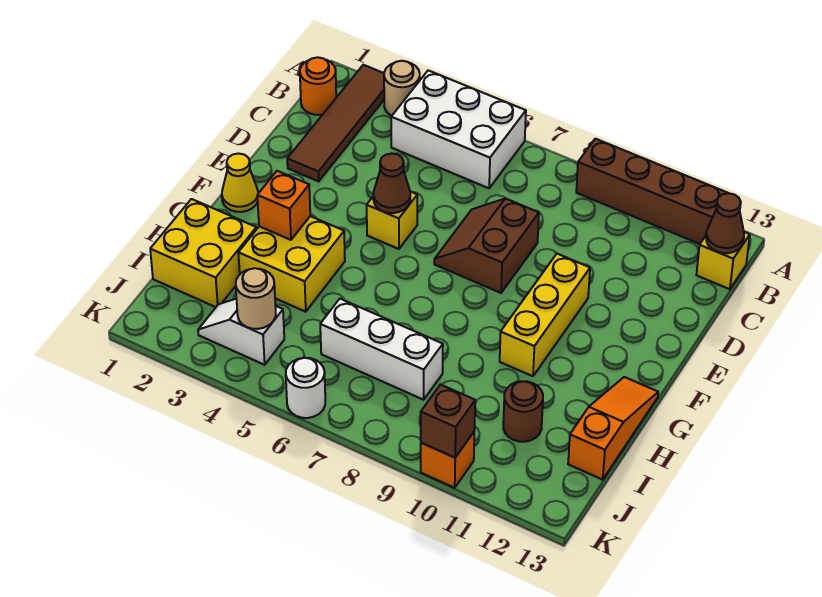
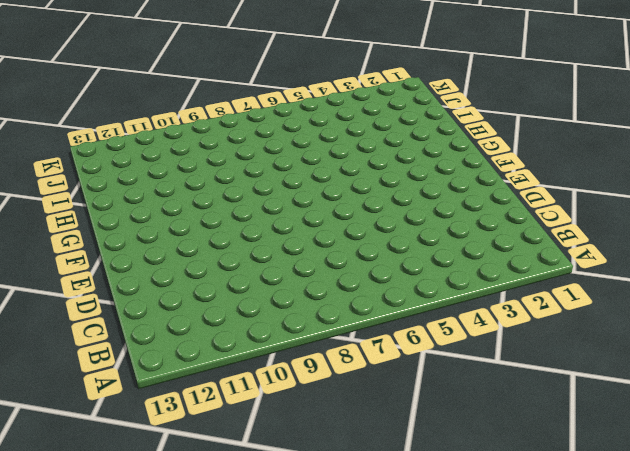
none -> brown 1x4 tile [287,65,384,181]
none -> tan 1x1 round brick [384,61,420,116]
none -> white 2x3 brick [391,70,526,188]

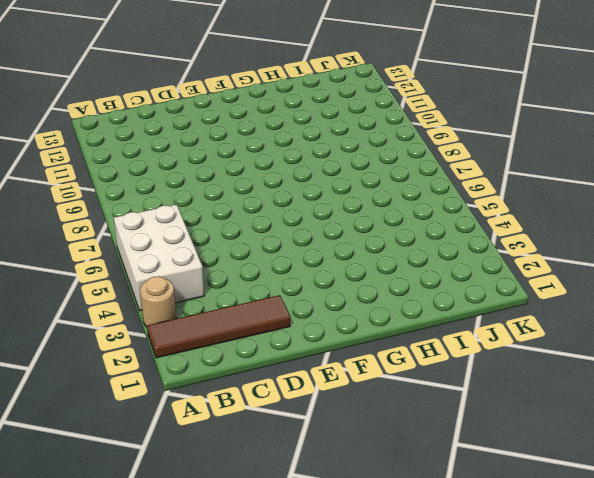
none -> brown 1x4 brick [576,139,727,244]
none -> orange 1x1 round brick [300,57,336,115]
none -> yellow 1x1 brick [696,232,750,289]

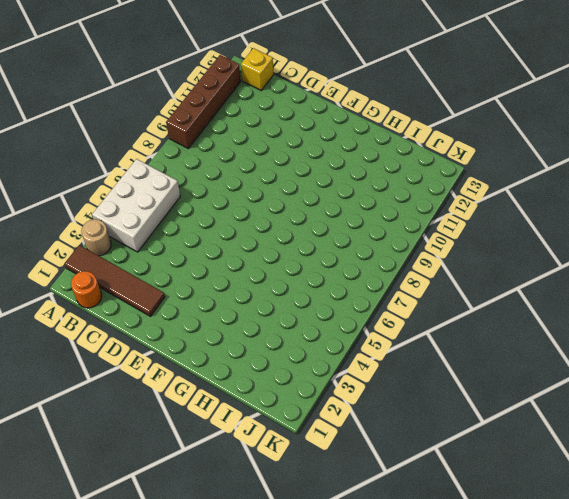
none -> brown 2x2 slope [434,198,539,293]
none -> yellow 1x1 brick [367,192,417,249]
none -> yellow 1x3 brick [500,254,590,376]

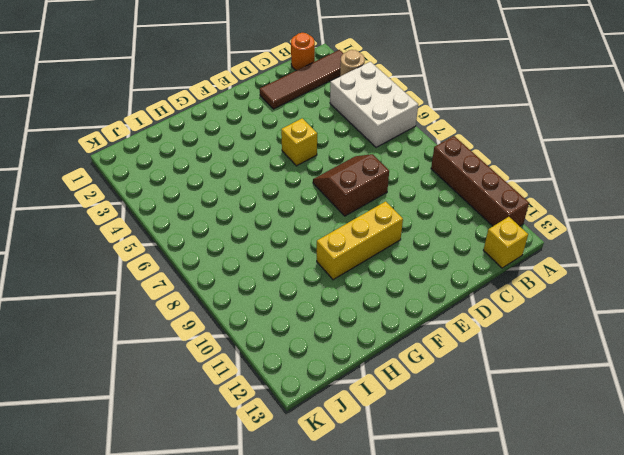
none -> yellow 1x1 cone [222,153,258,212]
none -> yellow 2x2 brick [238,216,345,312]
none -> orange 1x3 slope [568,377,658,480]

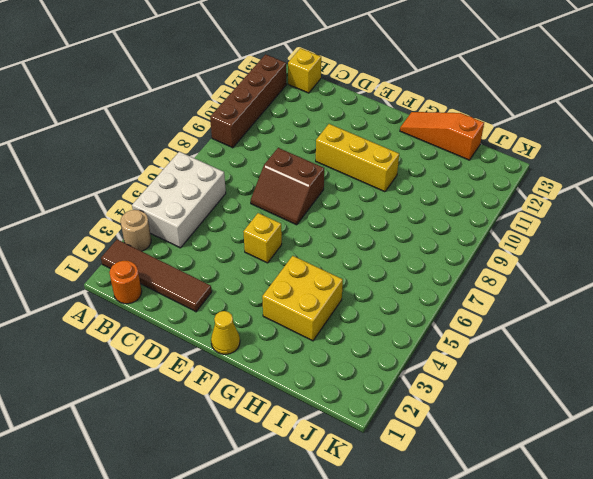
none -> yellow 2x2 brick [150,199,257,307]
none -> white 1x3 brick [320,299,443,400]
none -> brown 1x1 round brick [503,381,543,442]

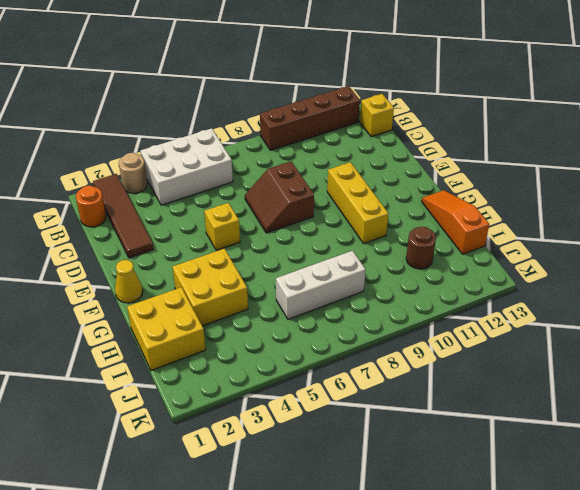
none -> white 1x2 slope [198,299,284,365]
none -> white 1x1 round brick [286,358,325,418]
none -> orange 1x1 brick [421,432,474,488]

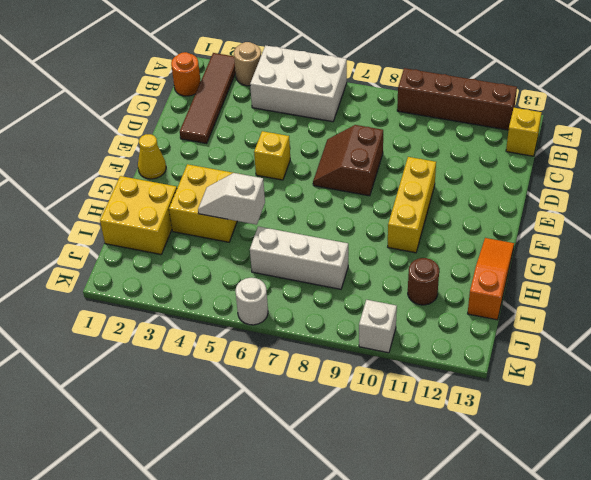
white 1x2 slope [198,173,265,225] -> white 1x2 slope moved to [198,299,284,365]
white 1x1 brick [359,300,397,353] -> orange 1x1 brick [421,432,474,488]
none -> brown 1x1 cone [706,193,744,253]
none -> brown 1x1 cone [373,153,410,213]
none -> orange 1x1 brick [257,171,310,240]

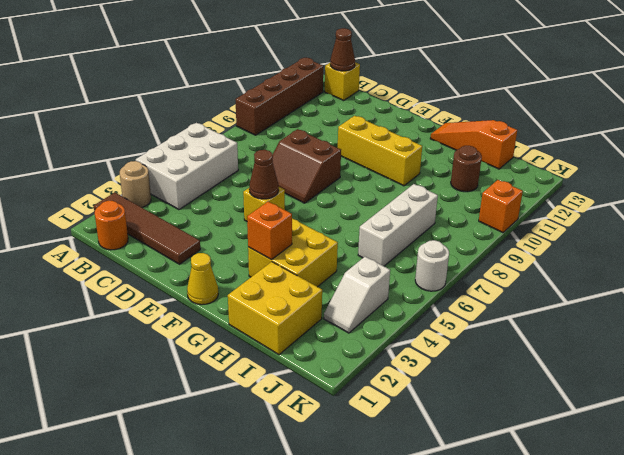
none -> tan 1x1 round brick [236,268,276,329]
none -> brown 1x1 brick [421,385,475,458]

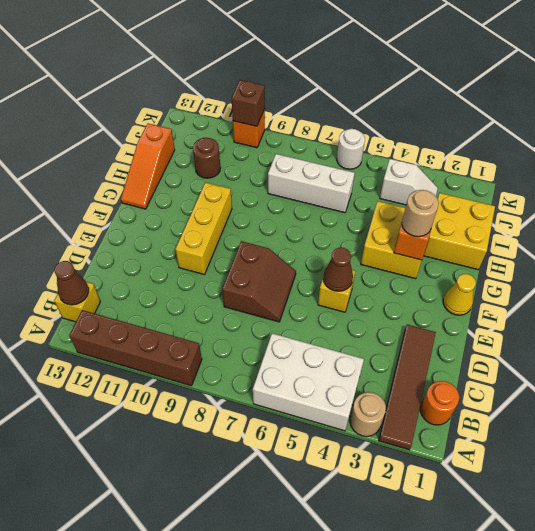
tan 1x1 round brick [402,190,439,237] -> tan 1x1 round brick moved to [236,268,276,329]

